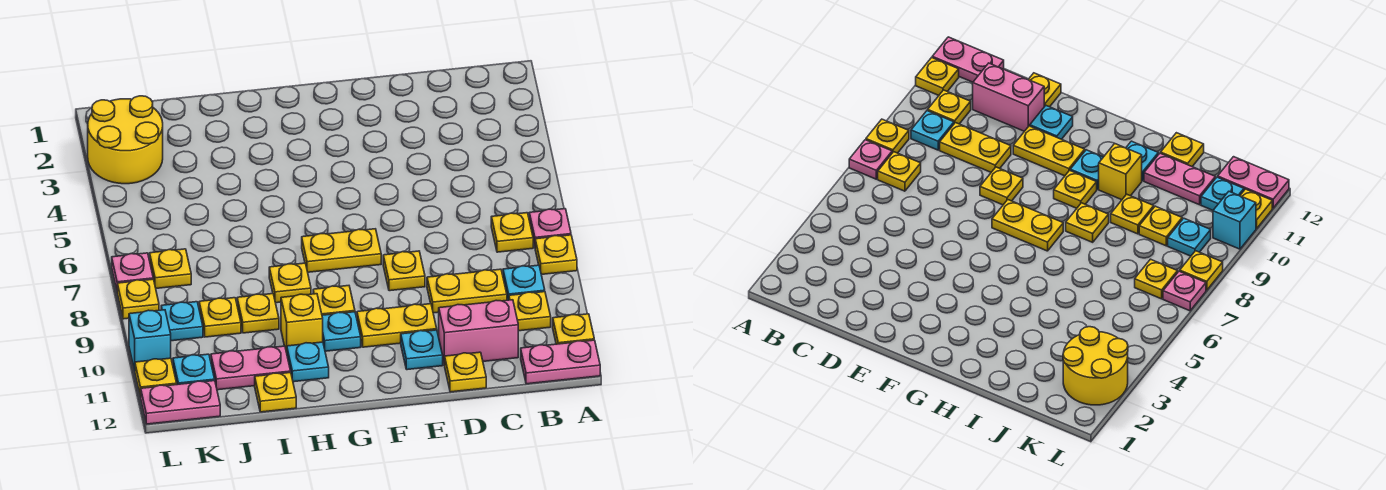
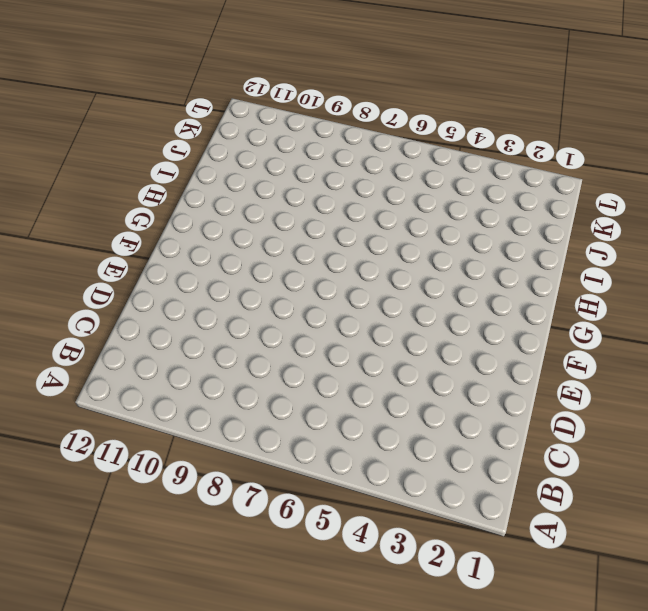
none -> pink 1x1 plate [529,209,571,246]
none -> yellow 1x1 plate [535,235,577,274]
none -> yellow 1x1 plate [553,314,594,344]
none -> pink 1x2 plate [521,340,600,384]

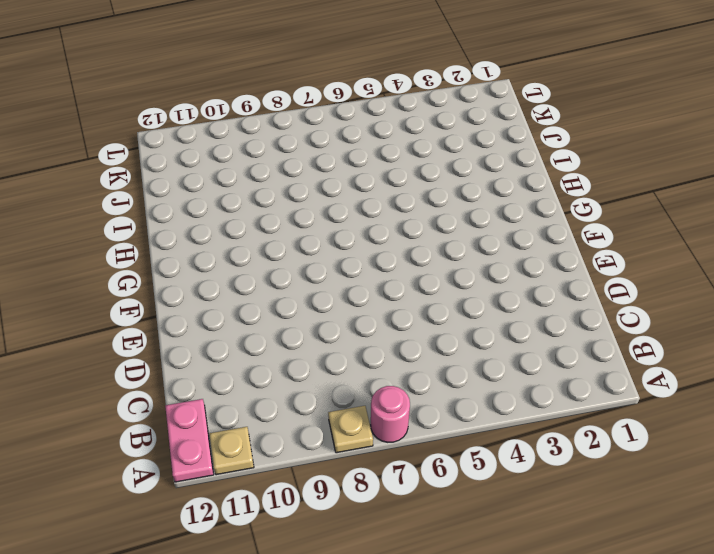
pink 1x1 round brick [371,386,410,442] -> pink 1x1 plate [529,209,571,246]
tan 1x1 plate [328,406,373,453] -> yellow 1x1 plate [535,235,577,274]
tan 1x1 plate [209,427,254,475] -> yellow 1x1 plate [553,314,594,344]
none -> yellow 1x1 plate [491,213,533,252]
none -> cyan 1x1 plate [503,265,545,300]
none -> yellow 1x1 plate [509,292,551,331]
none -> yellow 1x2 plate [427,269,507,313]

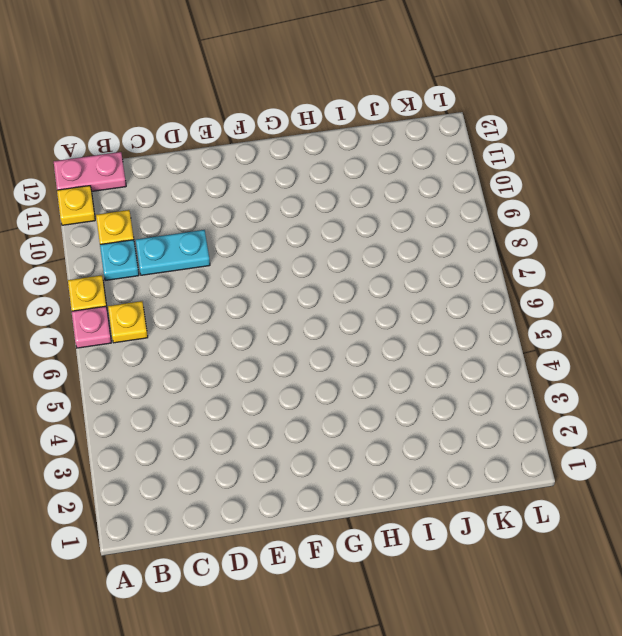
cyan 1x2 plate [136,230,210,275] -> yellow 1x2 plate [427,269,507,313]
none -> pink 1x2 brick [439,300,518,365]
none -> yellow 1x1 plate [445,352,486,392]
none -> yellow 1x1 plate [383,251,425,291]
none -> yellow 1x2 plate [357,304,437,347]

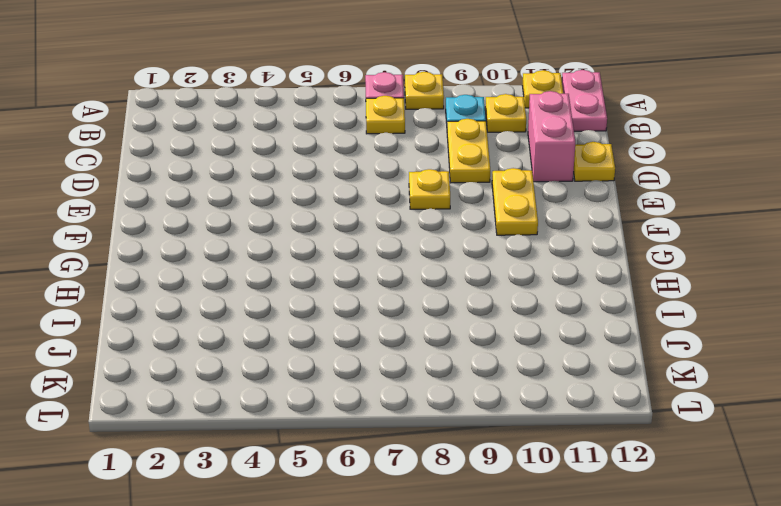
none -> cyan 1x1 plate [401,330,443,370]
none -> yellow 1x2 plate [302,229,381,272]
none -> yellow 1x1 plate [313,286,355,315]
none -> cyan 1x1 plate [322,312,361,351]

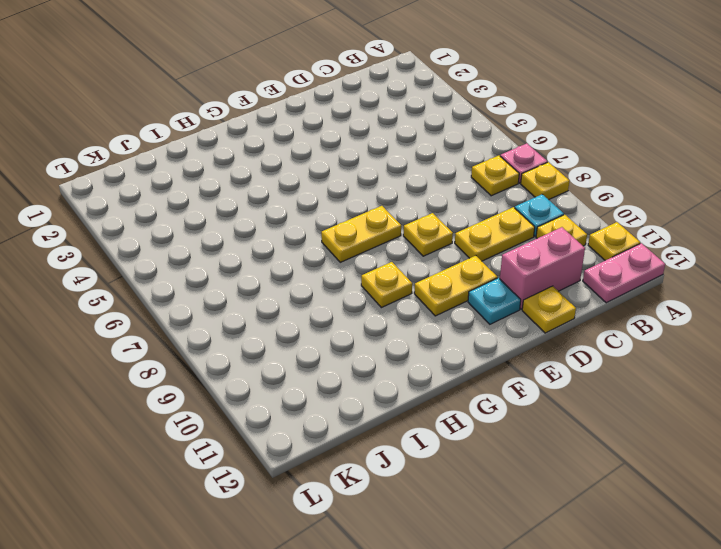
none -> cyan 1x1 plate [322,312,361,351]
none -> yellow 1x1 plate [269,263,311,303]
none -> yellow 1x1 brick [281,294,323,352]
none -> cyan 1x1 plate [287,342,329,382]

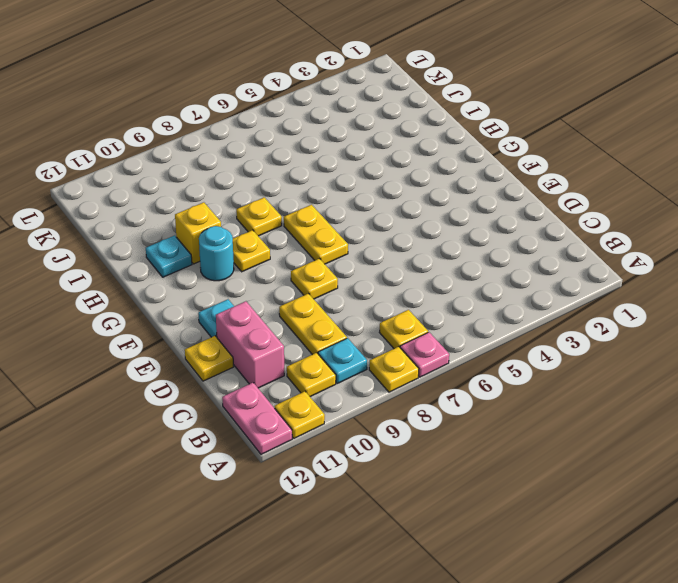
cyan 1x1 round brick [199,226,234,281] -> cyan 1x1 plate [322,312,361,351]
none -> yellow 1x2 plate [357,304,437,347]
none -> yellow 1x1 plate [237,294,279,333]
none -> pink 1x2 plate [211,346,291,390]
none -> yellow 1x1 plate [255,372,296,412]

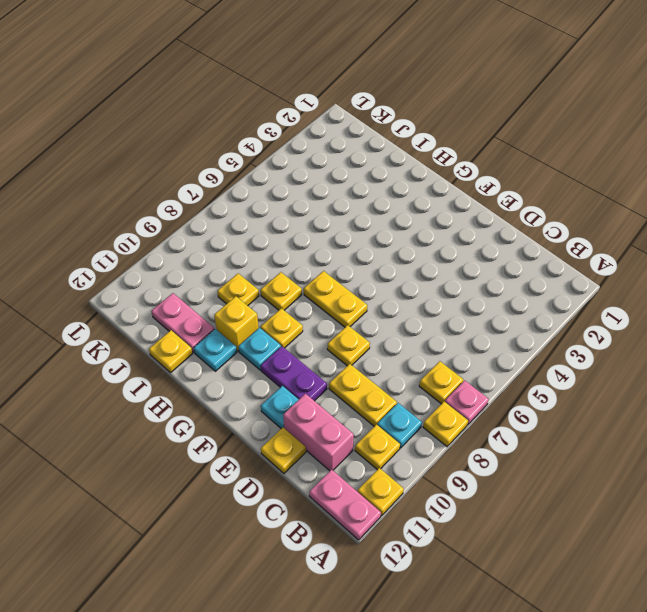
purple 1x2 plate [261,346,327,401] -> yellow 1x2 plate [357,304,437,347]
none -> yellow 1x1 plate [199,298,241,337]
none -> yellow 2x2 round brick [88,96,163,184]
none -> yellow 1x1 plate [150,249,191,288]
none -> cyan 1x1 plate [161,302,203,341]

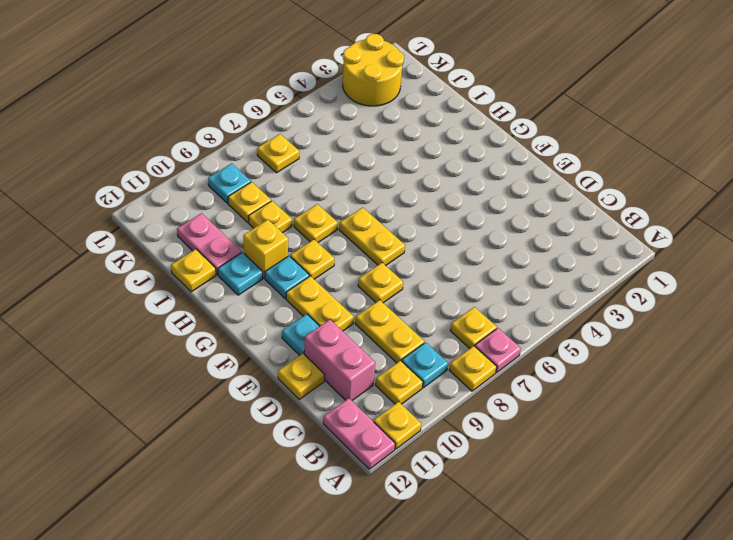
none -> cyan 1x1 plate [173,354,215,385]
none -> pink 1x2 plate [141,381,220,424]
none -> pink 1x1 plate [112,253,153,290]
none -> yellow 1x1 plate [117,279,159,319]

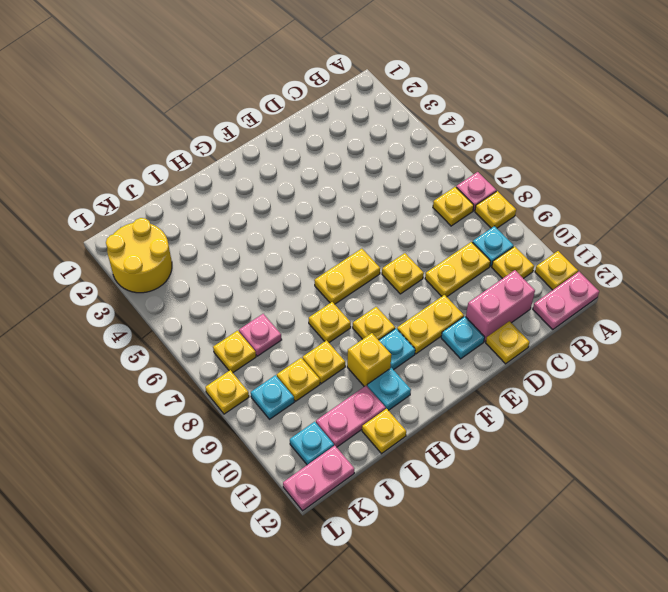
pink 1x1 plate [239,314,282,356] -> pink 1x1 plate moved to [112,253,153,290]
none -> cyan 1x1 brick [129,310,171,371]
none -> yellow 1x1 plate [135,358,177,398]

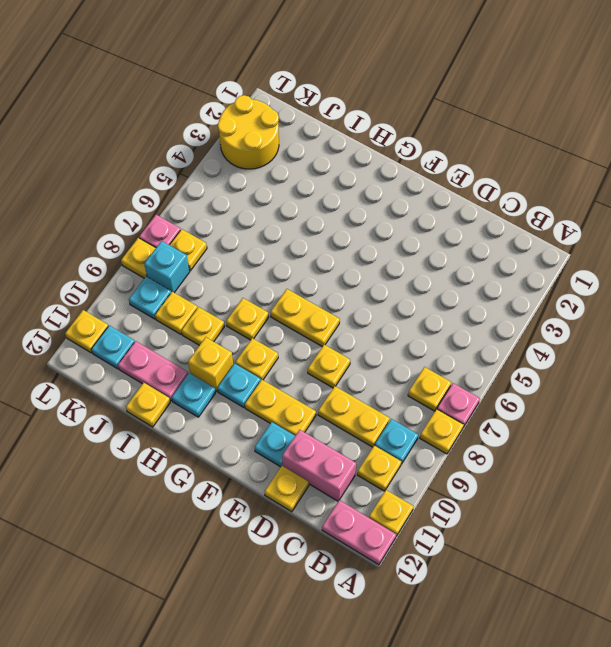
cyan 1x1 brick [144,241,190,293] -> cyan 1x1 brick moved to [129,310,171,371]
none -> pink 1x2 plate [141,381,220,424]

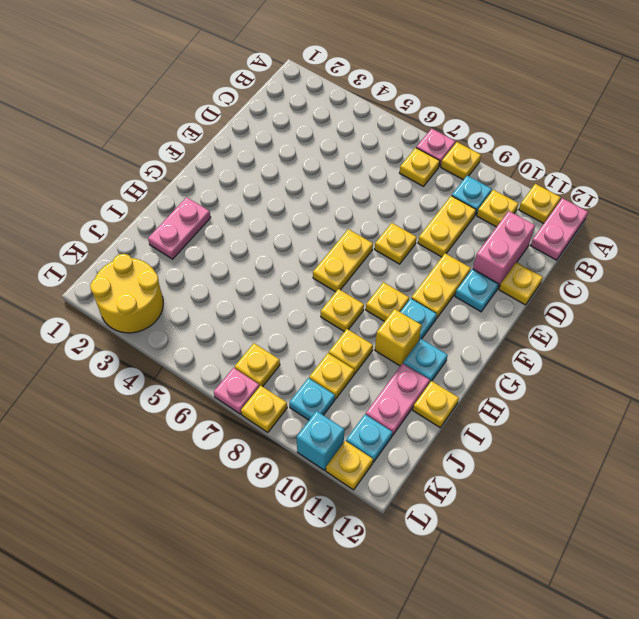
pink 1x2 plate [148,197,211,259] -> pink 1x2 plate moved to [141,381,220,424]

